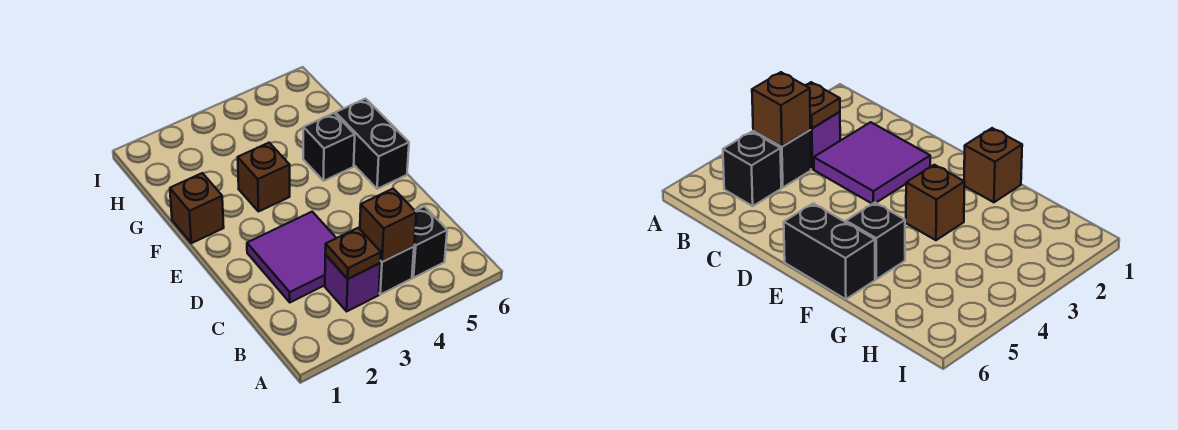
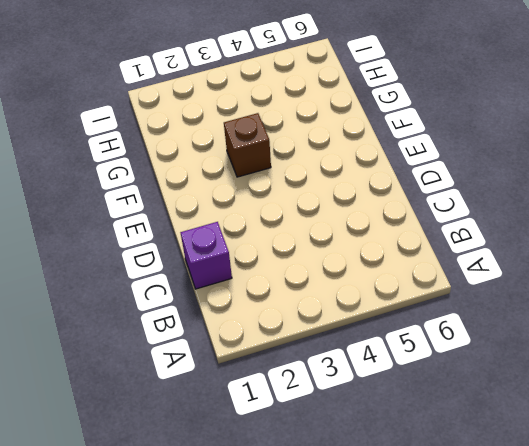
purple 1x1 brick [180,222,232,289] -> purple 1x1 brick moved to [325,255,380,311]
none -> black 1x1 brick [379,247,414,294]
none -> black 1x1 brick [412,206,447,278]

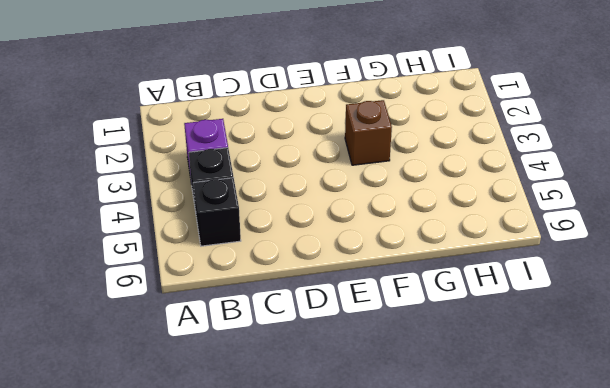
none -> purple 2x2 tile [247,212,336,302]
none -> black 1x2 brick [336,99,409,189]

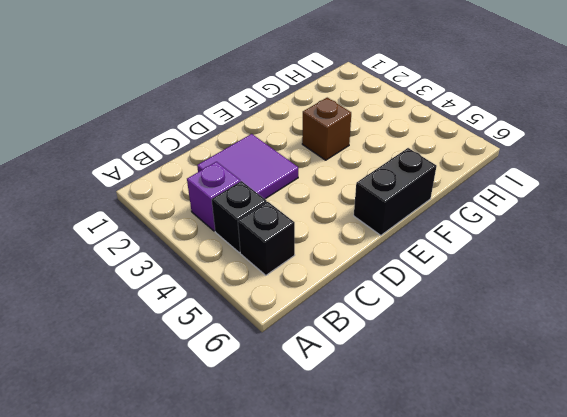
none -> brown 1x1 brick [170,173,224,243]
none -> black 1x1 brick [303,113,355,181]

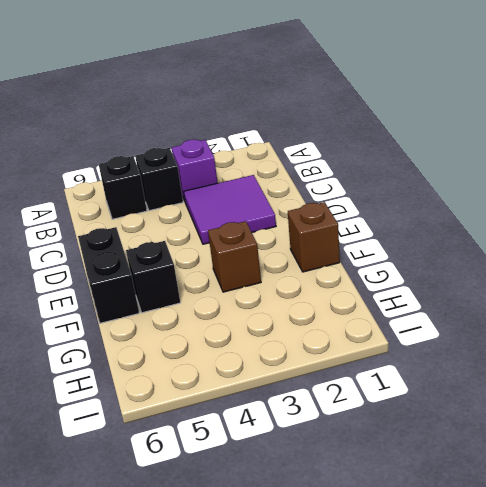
none -> brown 1x1 plate [325,228,381,279]
none -> brown 1x1 brick [360,189,416,262]

